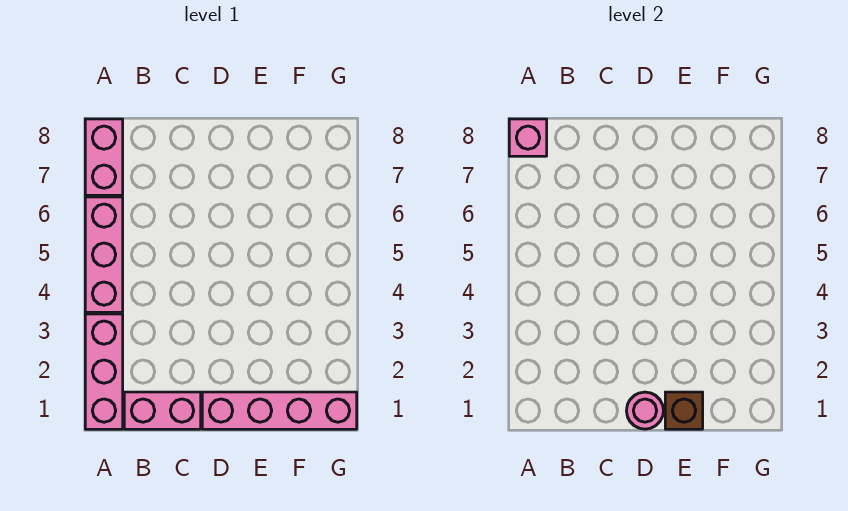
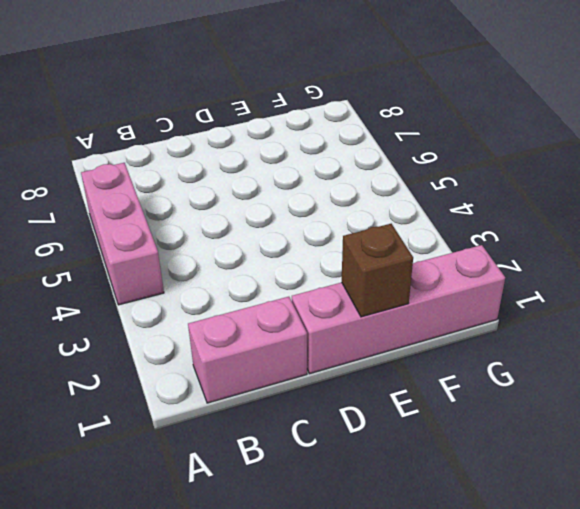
none -> pink 1x3 brick [85,314,123,429]
none -> pink 1x2 brick [85,119,123,195]

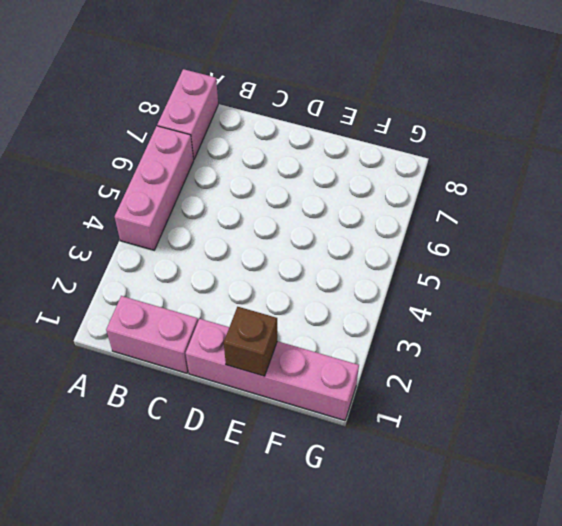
none -> pink 1x3 brick [85,314,123,429]
none -> pink 1x1 brick [509,119,547,156]

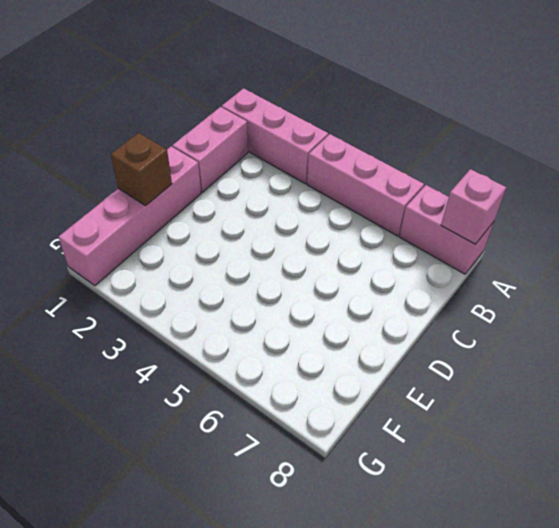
none -> pink 1x1 round brick [627,392,664,429]

